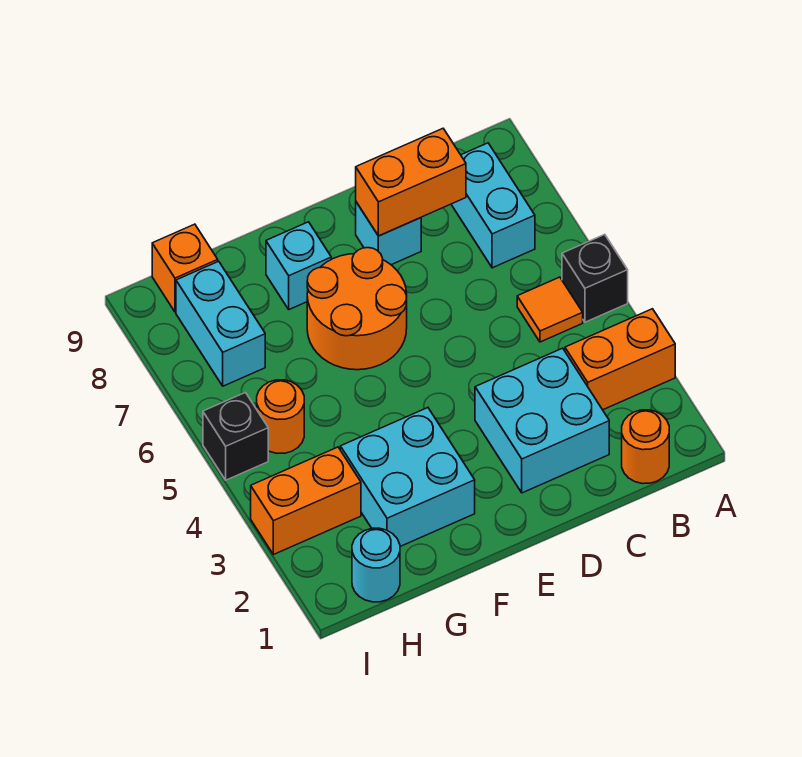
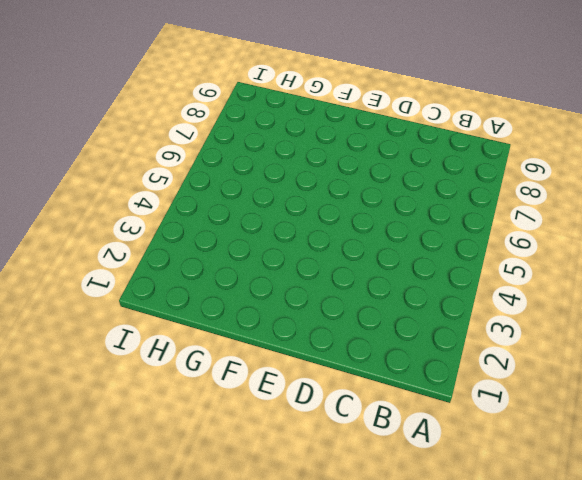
none -> orange 1x2 brick [565,309,675,410]
none -> black 1x1 brick [562,235,628,322]
none -> orange 1x1 round brick [622,410,669,484]

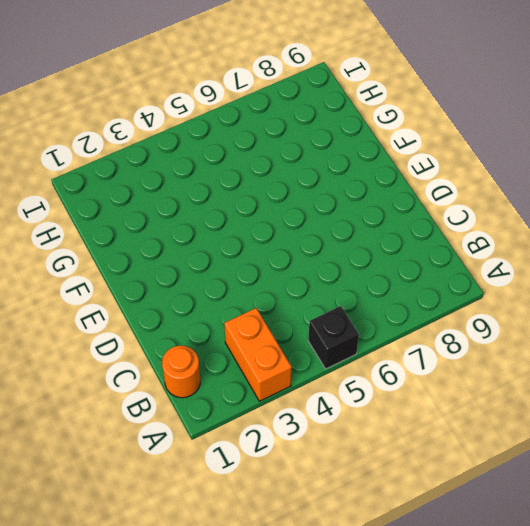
none -> orange 1x1 tile [517,277,583,342]
none -> cyan 1x2 brick [451,143,535,268]
none -> cyan 2x2 brick [475,348,609,493]

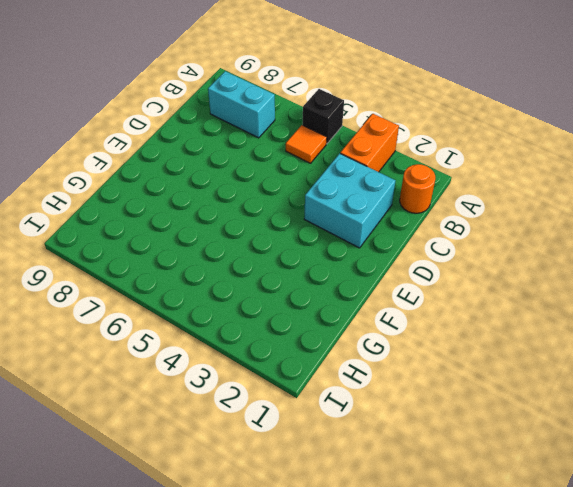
none -> cyan 1x1 brick [356,202,421,265]
none -> orange 2x2 round brick [307,248,407,370]
none -> cyan 2x2 brick [340,408,475,546]

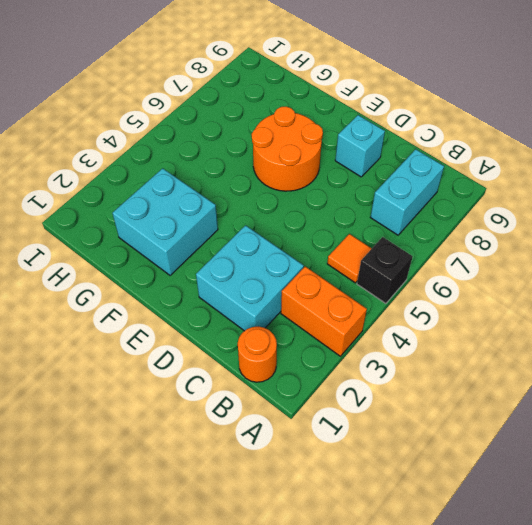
none -> cyan 1x1 brick [266,222,331,309]
none -> cyan 1x1 round brick [352,528,400,602]
none -> orange 1x2 brick [251,447,361,555]

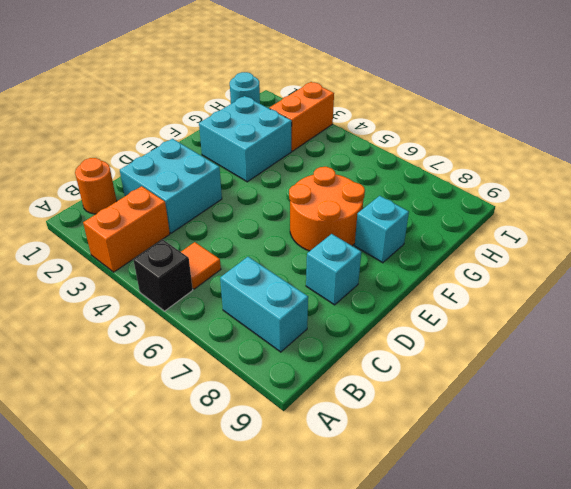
none -> orange 1x1 round brick [257,380,304,453]
none -> cyan 1x2 brick [176,261,265,386]
none -> orange 1x1 brick [152,224,218,312]

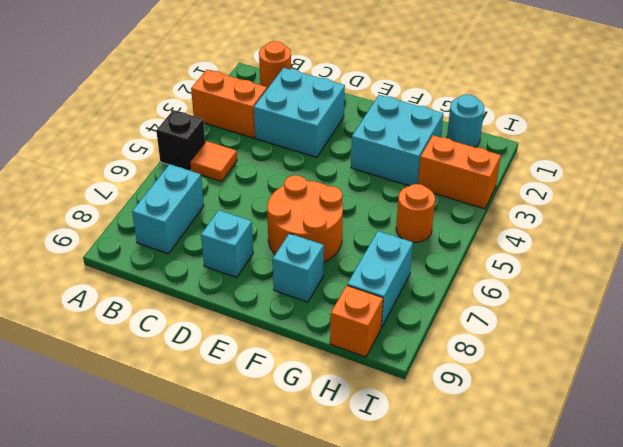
none -> black 1x1 brick [203,393,268,480]
none -> orange 1x2 brick [356,129,466,236]

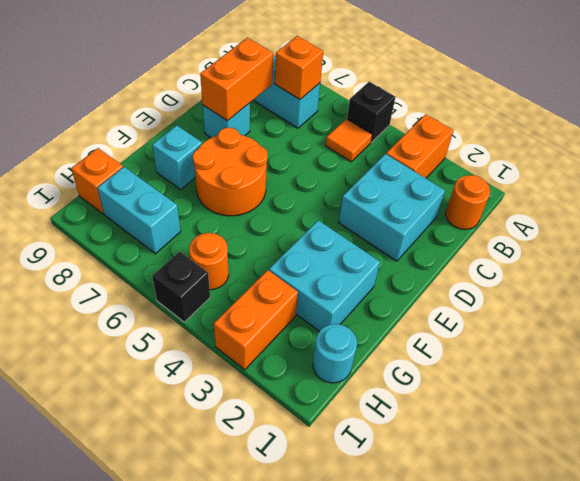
orange 1x1 brick [275,36,323,99] -> none

